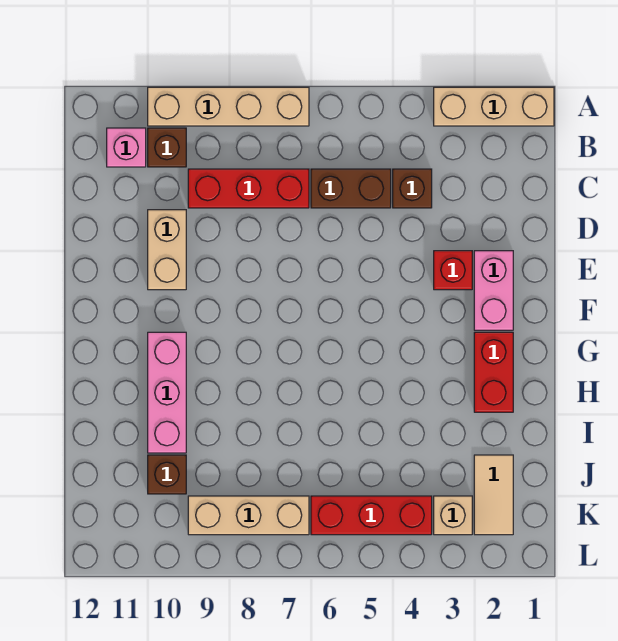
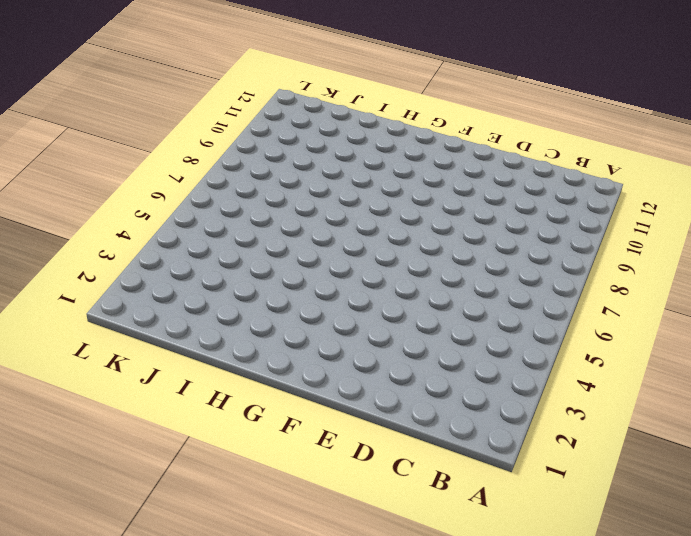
none -> tan 1x3 brick [434,87,554,126]
none -> tan 1x4 brick [148,87,309,126]
none -> brown 1x1 brick [148,128,186,167]

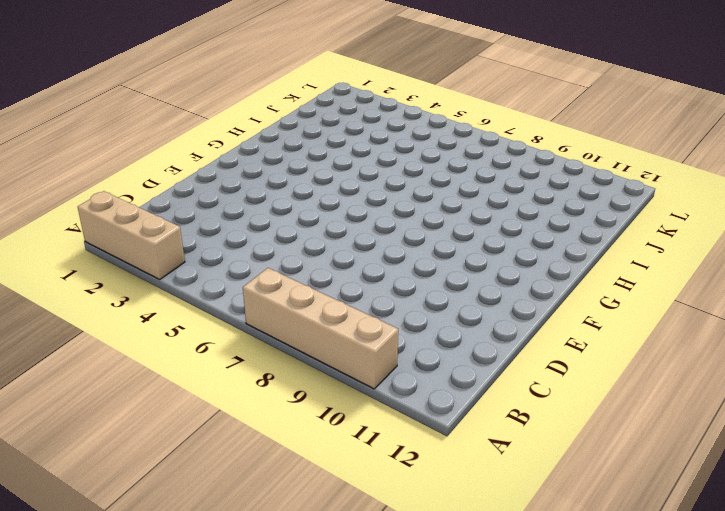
none -> brown 1x1 brick [148,128,186,167]
none -> pink 1x1 brick [107,128,146,167]
none -> brown 1x1 brick [393,169,432,208]

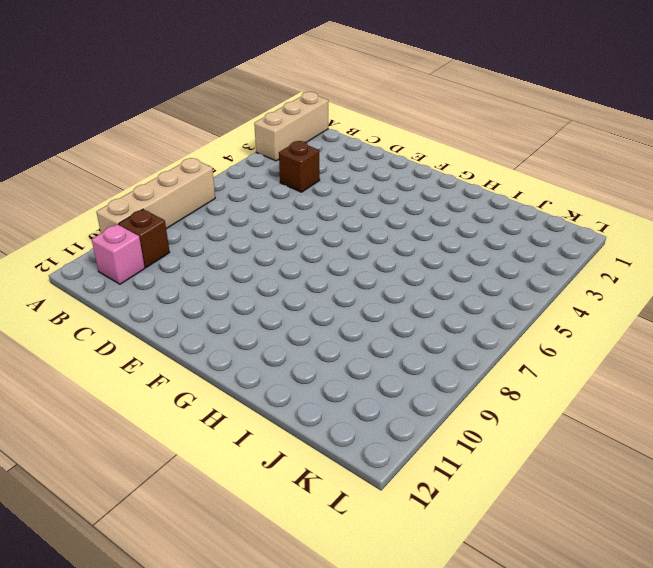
none -> brown 1x2 brick [311,169,391,208]
none -> red 1x3 brick [188,169,309,208]
none -> tan 1x2 brick [148,210,186,290]

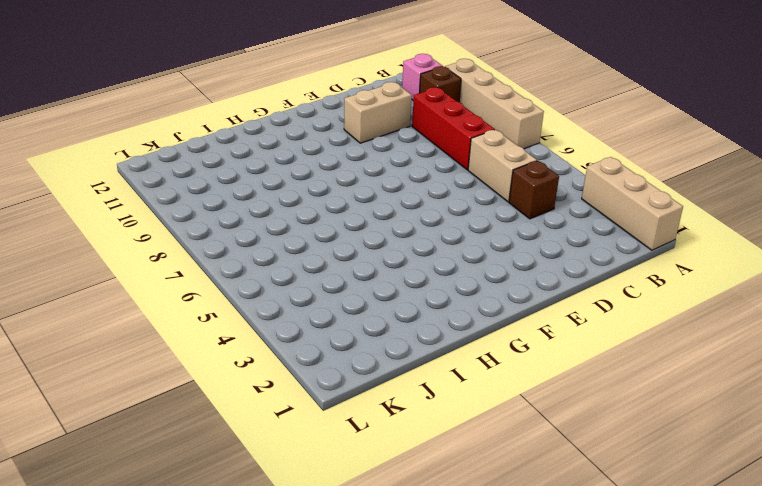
tan 1x2 brick [468,130,537,202] -> brown 1x2 brick [311,169,391,208]
none -> pink 1x2 brick [474,251,513,330]
none -> red 1x1 brick [434,251,472,290]
none -> red 1x2 brick [474,332,513,412]

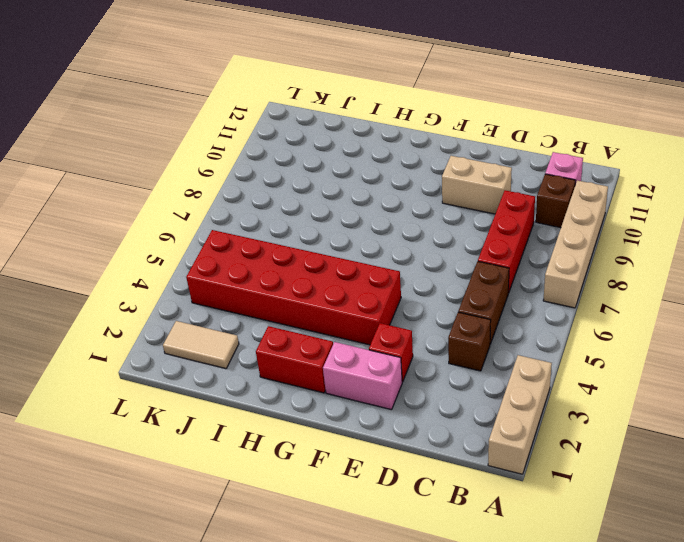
red 2x6 brick [186,230,401,345] -> red 1x3 brick [311,496,432,535]
none -> pink 1x3 brick [148,332,186,453]
none -> brown 1x1 brick [148,455,186,494]
none -> tan 1x1 brick [434,496,472,535]

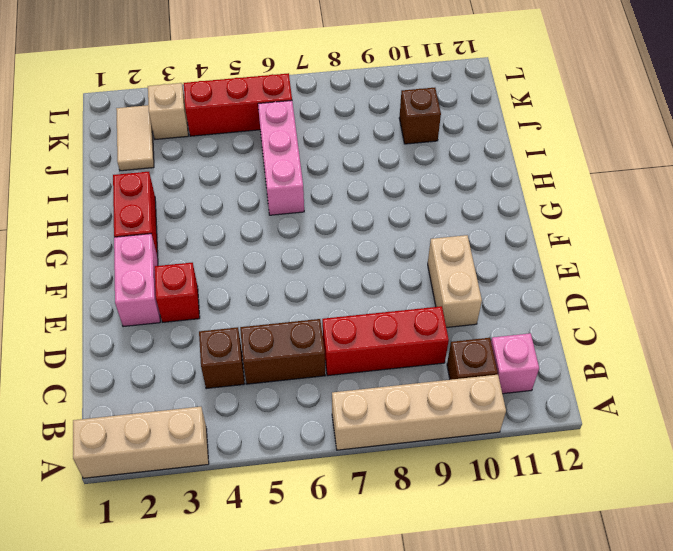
pink 1x3 brick [258,100,304,215] -> pink 1x3 brick moved to [148,332,186,453]
none -> tan 1x3 brick [188,496,309,535]

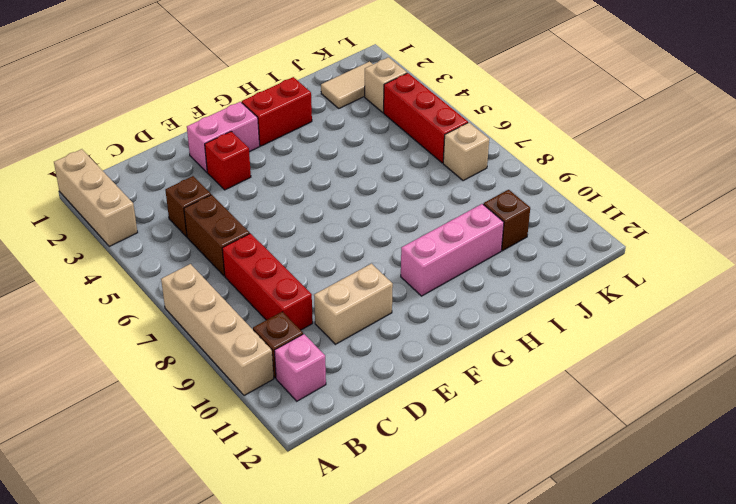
tan 1x1 brick [443,123,489,181] -> tan 1x3 brick [188,496,309,535]

